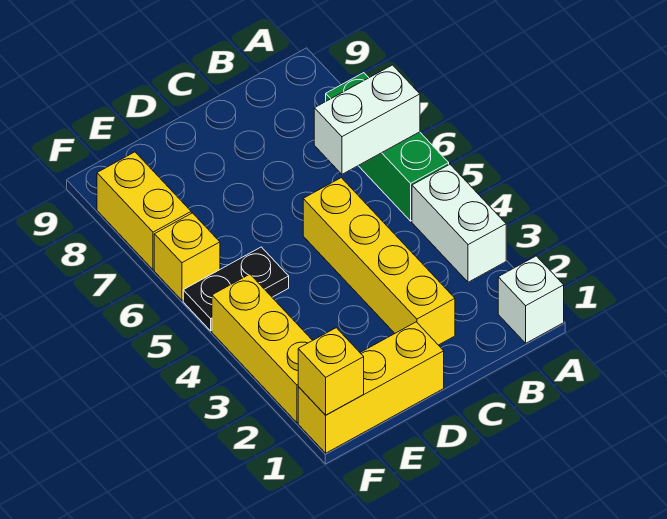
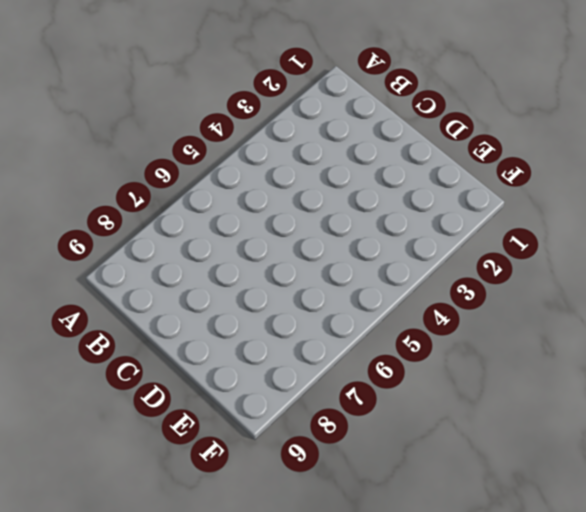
none -> white 1x1 brick [498,256,564,343]
none -> white 1x2 brick [412,164,506,282]

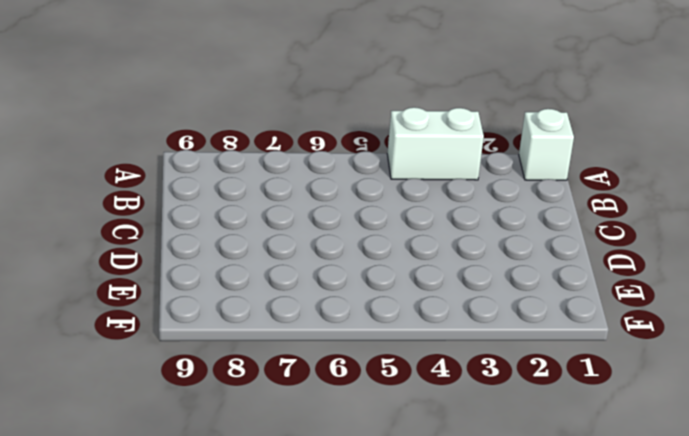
none -> green 1x3 brick [326,73,449,221]
none -> yellow 1x4 brick [303,178,455,345]

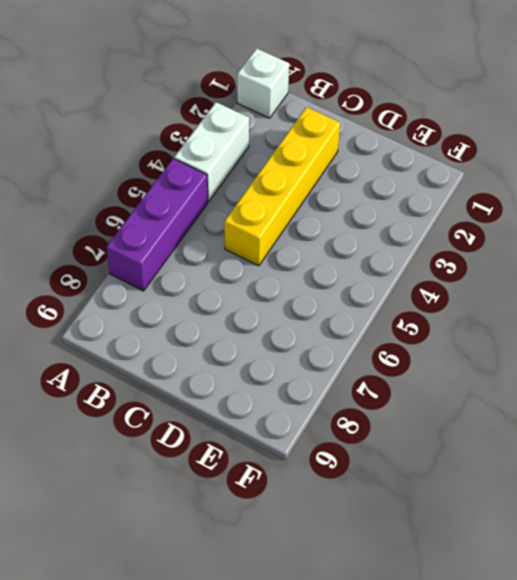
purple 1x3 brick [106,159,208,291] -> green 1x3 brick [326,73,449,221]
none -> yellow 1x3 brick [298,322,444,453]
none -> black 1x2 plate [183,247,289,331]

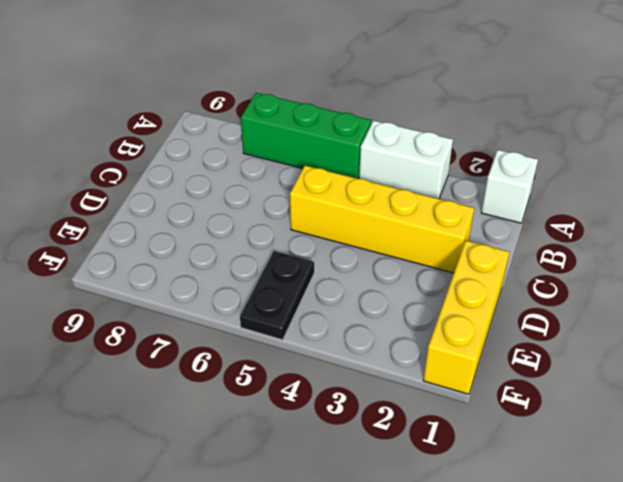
none -> yellow 1x3 brick [212,274,313,423]
none -> yellow 1x1 brick [154,213,220,300]

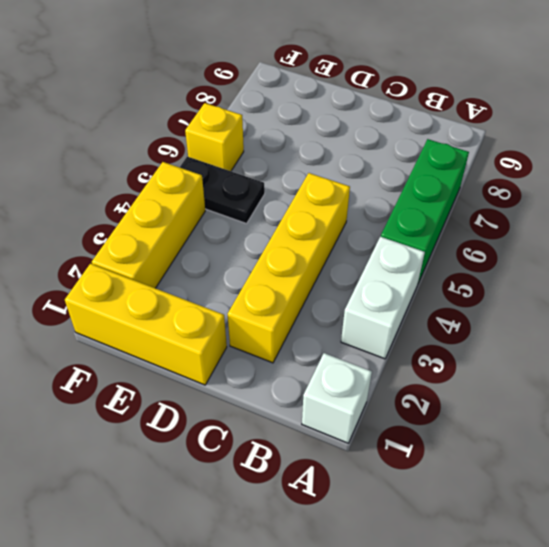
none -> yellow 1x2 brick [97,152,191,270]
none -> white 1x2 brick [314,65,420,174]

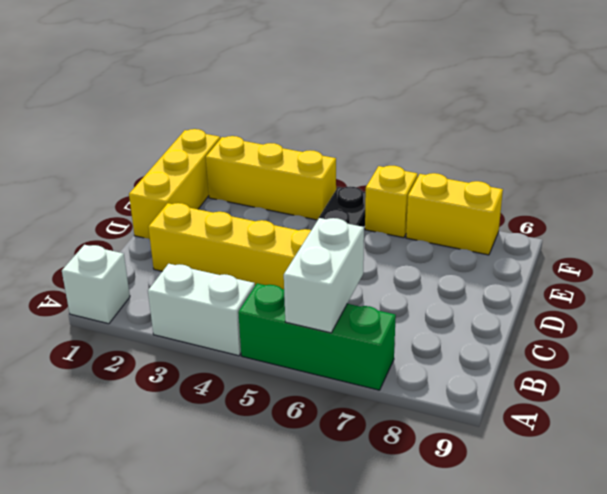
none -> yellow 1x1 brick [298,328,364,415]

